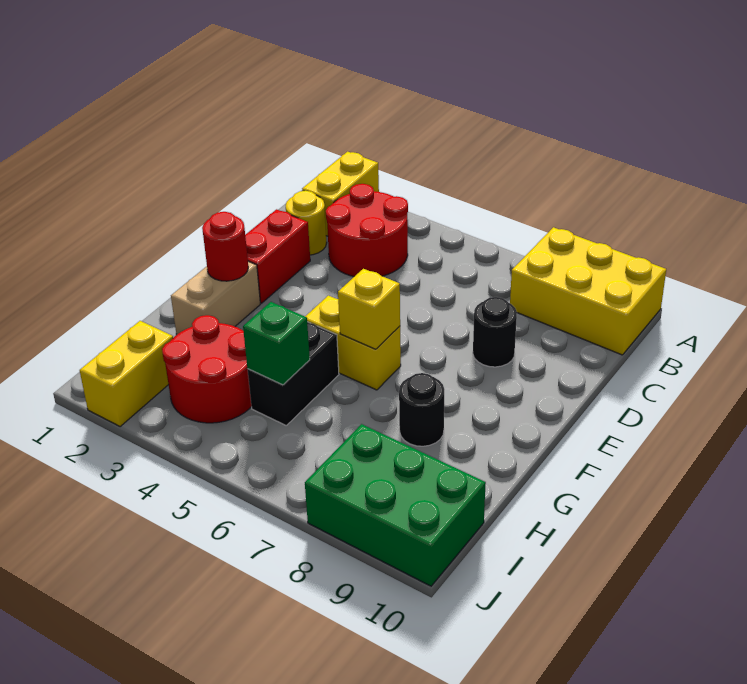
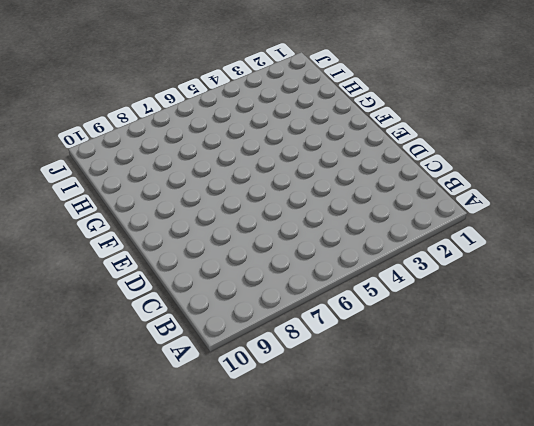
none -> yellow 1x2 brick [302,152,379,236]
none -> yellow 2x3 brick [510,227,666,355]
none -> red 2x2 round brick [326,184,408,277]

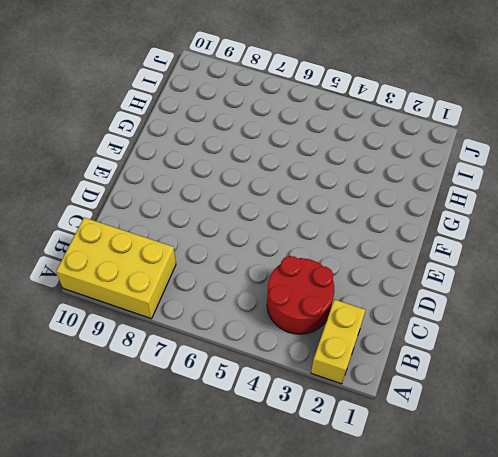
none -> yellow 1x1 round brick [286,191,327,255]
none -> red 1x2 brick [245,209,310,303]
none -> black 1x1 round brick [473,297,517,367]

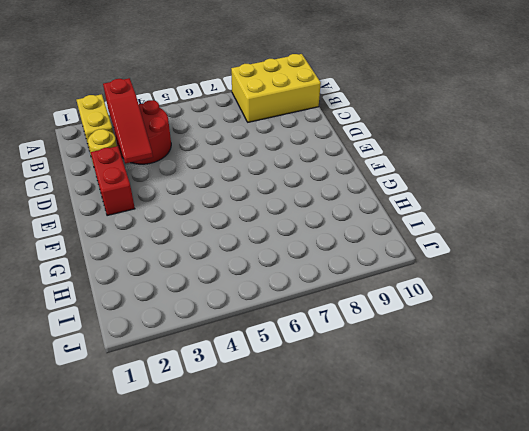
red 1x3 slope [103,78,153,164] -> none
none -> black 1x1 round brick [473,297,517,367]
none -> tan 1x2 brick [171,261,260,335]
none -> yellow 1x2 brick [305,296,401,390]

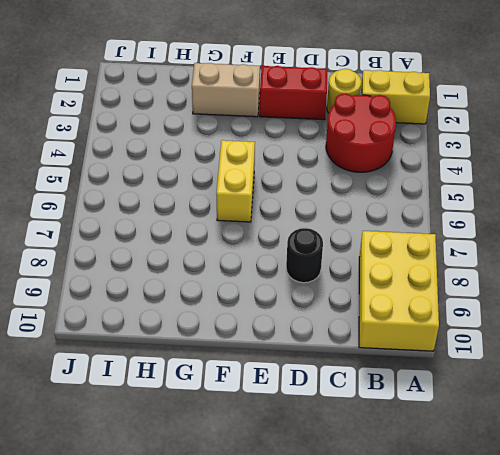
none -> black 1x2 brick [248,322,339,425]
none -> black 1x1 round brick [399,373,444,446]
none -> red 2x2 round brick [162,315,251,423]

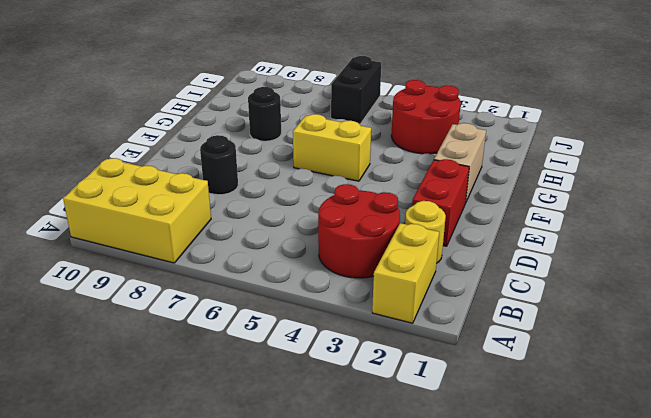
black 1x2 brick [331,56,381,124] -> black 1x2 brick moved to [248,322,339,425]
none -> yellow 1x2 brick [80,321,173,427]
none -> green 2x3 brick [305,424,486,586]
none -> red 1x1 round brick [202,212,248,281]

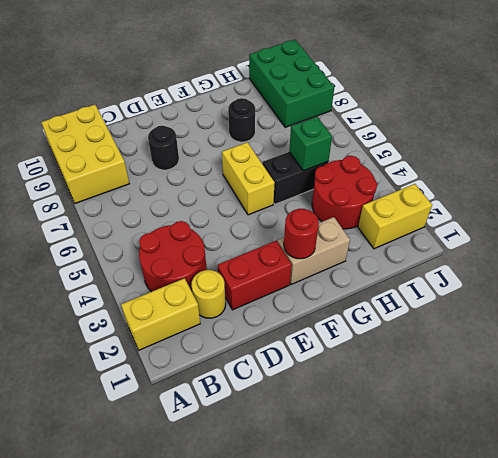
none -> yellow 1x1 brick [338,269,400,349]

